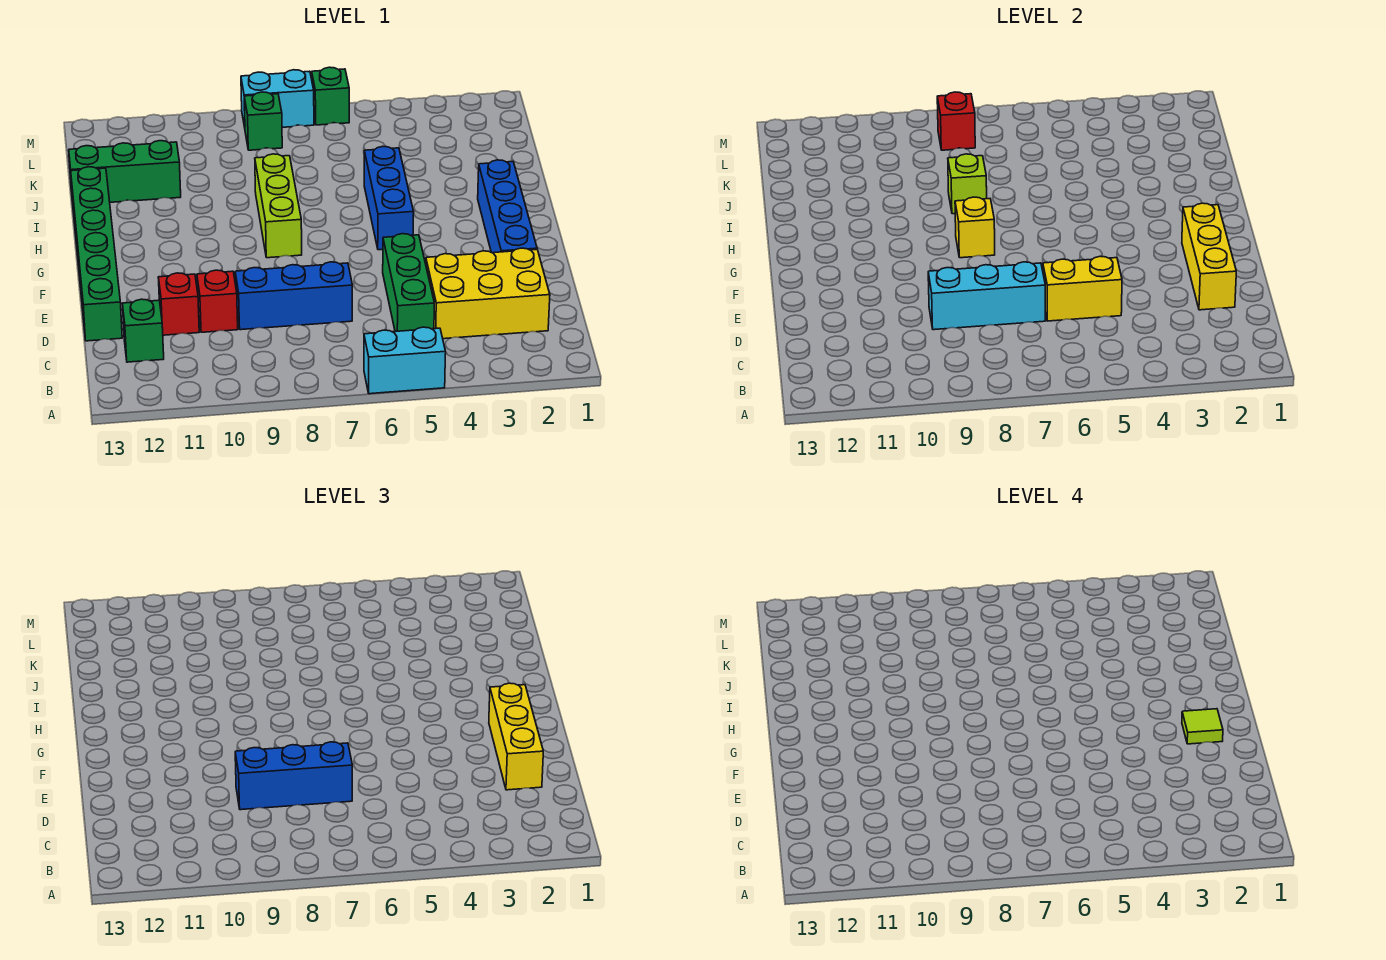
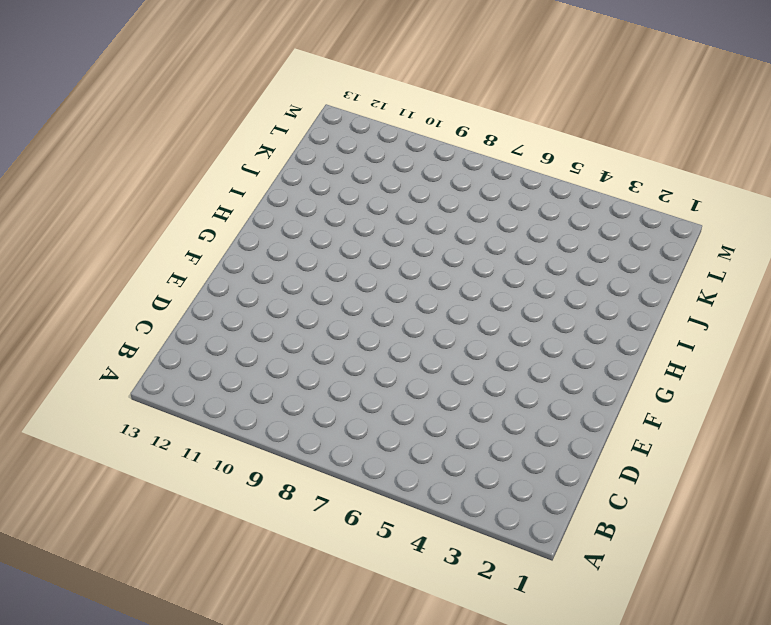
none -> cyan 1x2 brick [364,327,446,394]
none -> yellow 2x3 brick [426,248,550,339]
none -> green 1x3 brick [383,234,434,332]

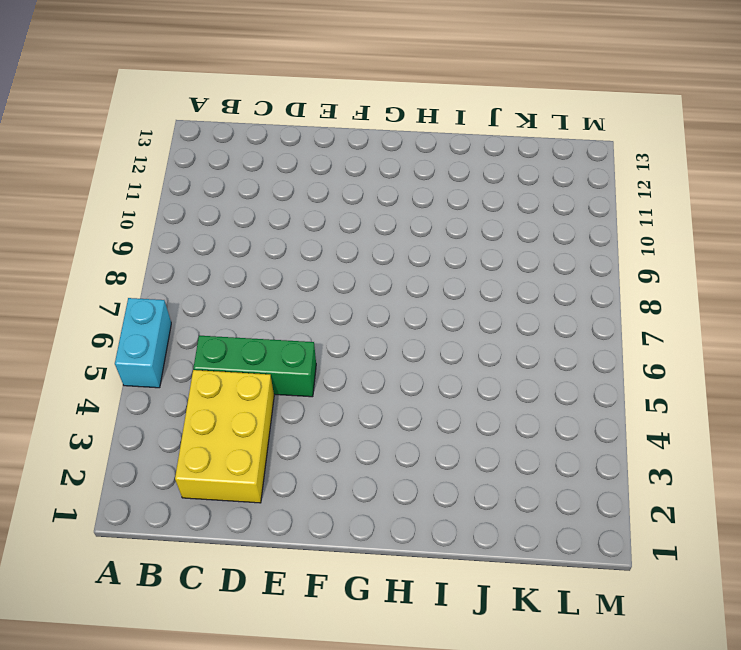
none -> green 1x1 brick [122,299,164,362]
none -> blue 1x3 brick [235,262,352,330]
none -> red 1x1 brick [197,270,238,332]

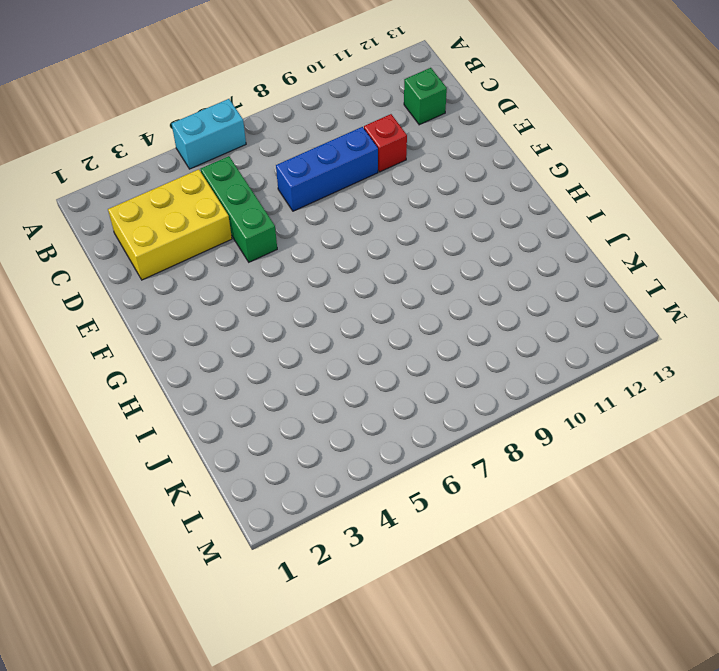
none -> red 1x1 brick [158,273,199,335]
none -> green 1x6 brick [71,167,122,341]
none -> blue 1x4 brick [478,160,537,253]

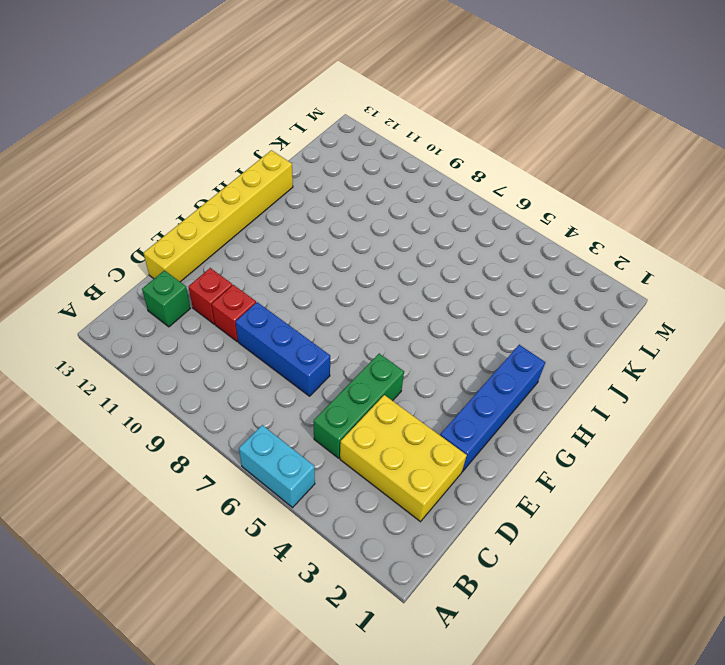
yellow 1x6 brick [144,150,293,282] -> green 1x6 brick [71,167,122,341]
none -> blue 1x3 brick [364,146,414,250]
none -> lime 1x3 brick [255,154,302,258]
none -> green 1x3 brick [69,141,181,202]

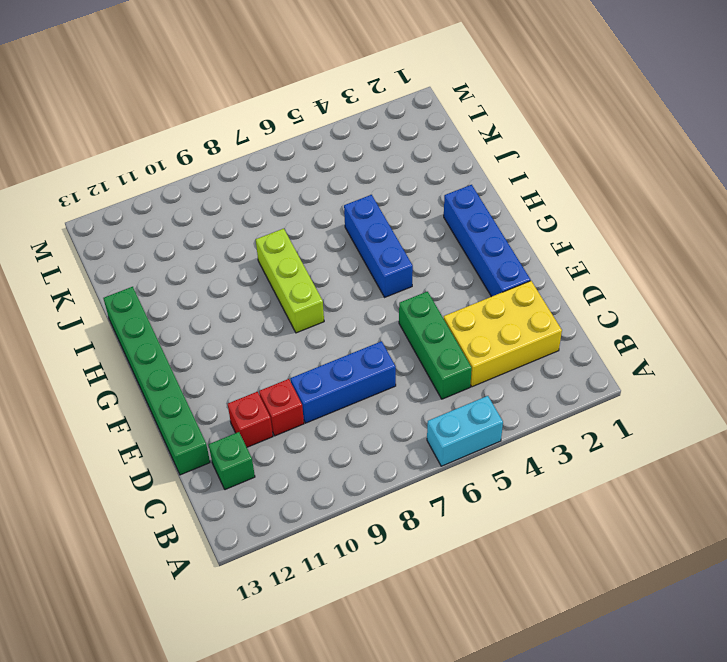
none -> green 1x3 brick [69,141,181,202]
none -> green 1x1 brick [244,92,282,150]
none -> green 1x1 brick [312,67,349,125]

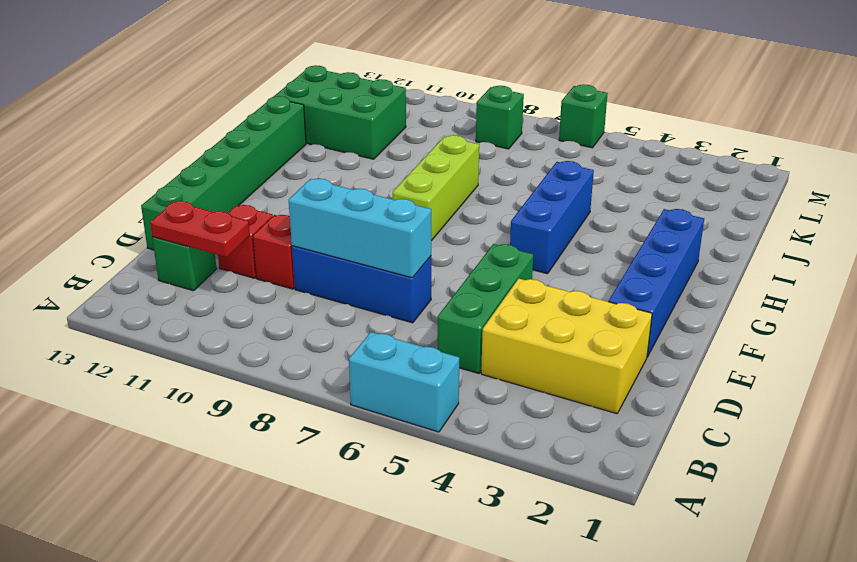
red 1x2 plate [150,201,250,257] -> none
green 2x3 brick [273,65,406,159] -> green 1x3 brick [69,141,181,202]
none -> cyan 1x2 brick [241,70,314,127]
none -> yellow 1x3 brick [1182,203,1236,310]
none -> yellow 1x2 brick [1043,256,1122,321]

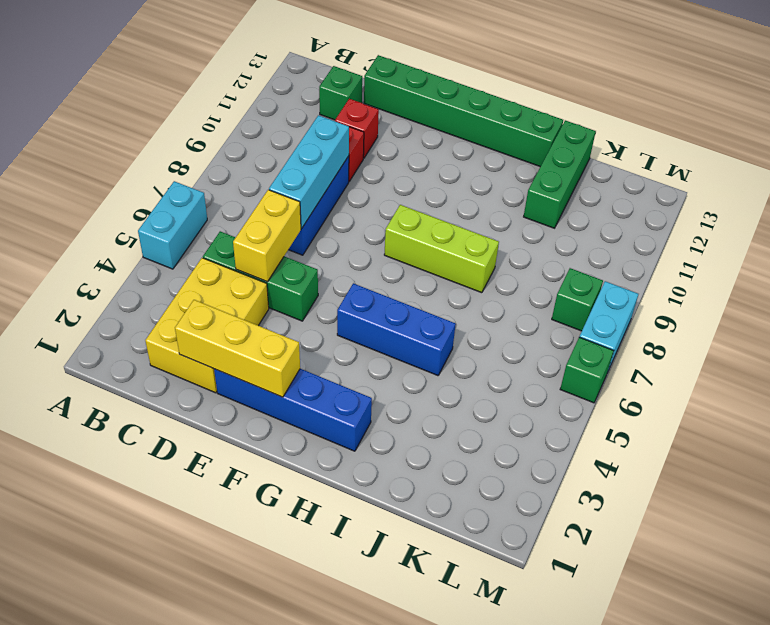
none -> yellow 1x1 brick [955,197,995,258]
none -> lime 1x1 brick [948,154,987,214]
none -> red 1x1 brick [937,92,975,150]

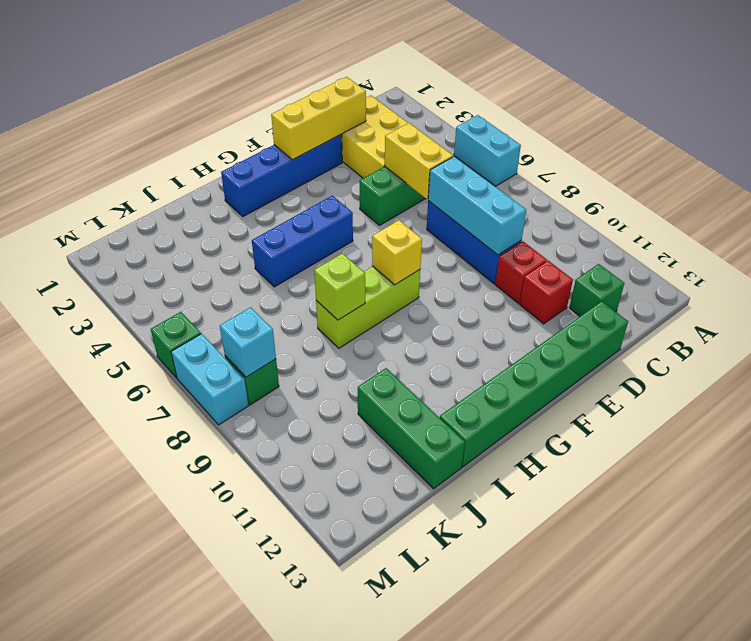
cyan 1x1 brick [220,307,276,377] -> red 1x1 brick [937,92,975,150]
none -> yellow 1x3 brick [489,683,543,790]
none -> blue 1x3 brick [235,742,352,810]
none -> lime 1x1 tile [1182,709,1223,744]

